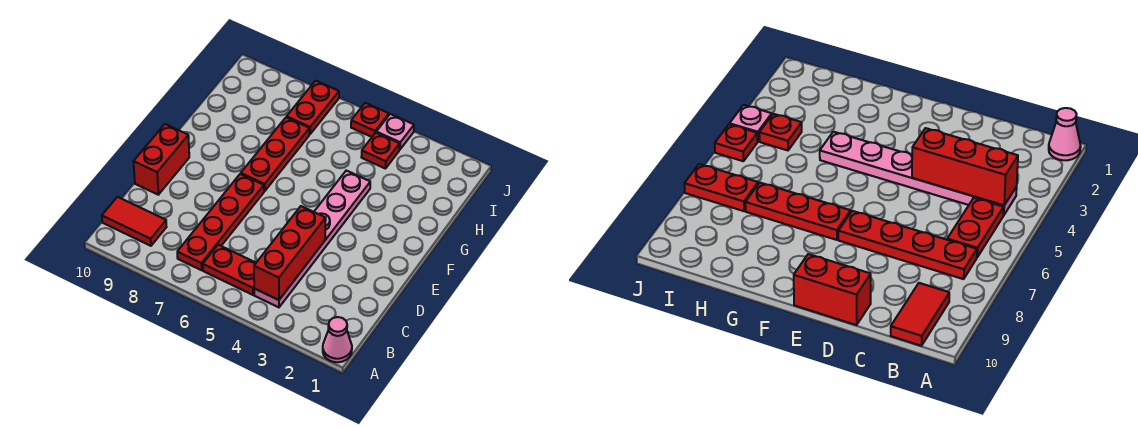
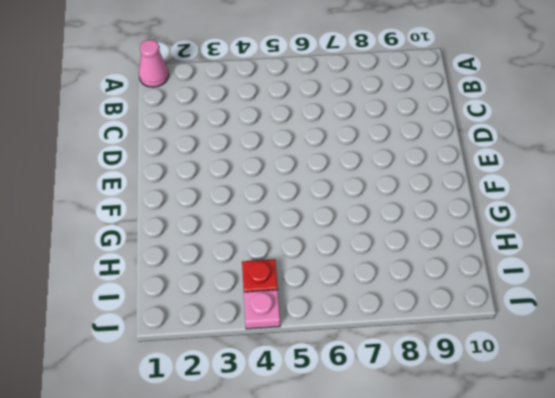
none -> pink 1x6 plate [254,171,370,307]
none -> red 1x2 plate [203,245,256,295]
none -> red 1x4 plate [177,174,264,270]

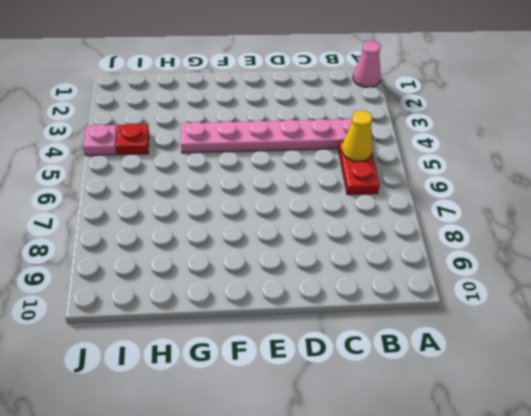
yellow 1x1 cone [342,110,373,161] -> none
none -> red 1x4 plate [177,174,264,270]
none -> red 1x2 tile [102,197,166,246]
none -> red 1x2 brick [133,124,189,195]

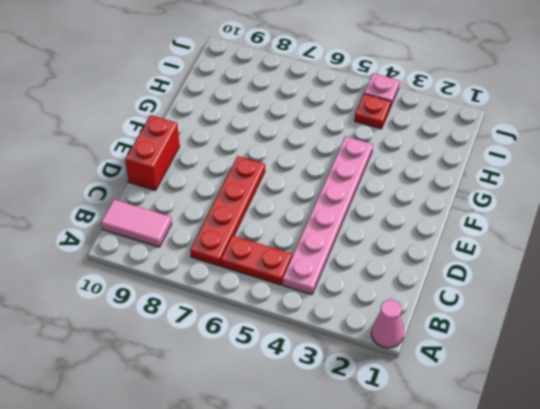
pink 1x2 tile [101,200,172,247] -> red 1x2 tile [102,197,166,246]
none -> red 1x3 plate [241,117,310,191]
none -> red 1x2 plate [287,81,339,134]
none -> red 1x1 plate [351,103,389,137]

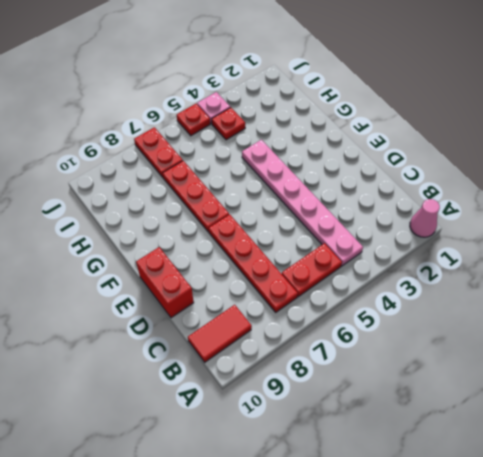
none -> red 1x3 brick [254,206,326,300]

